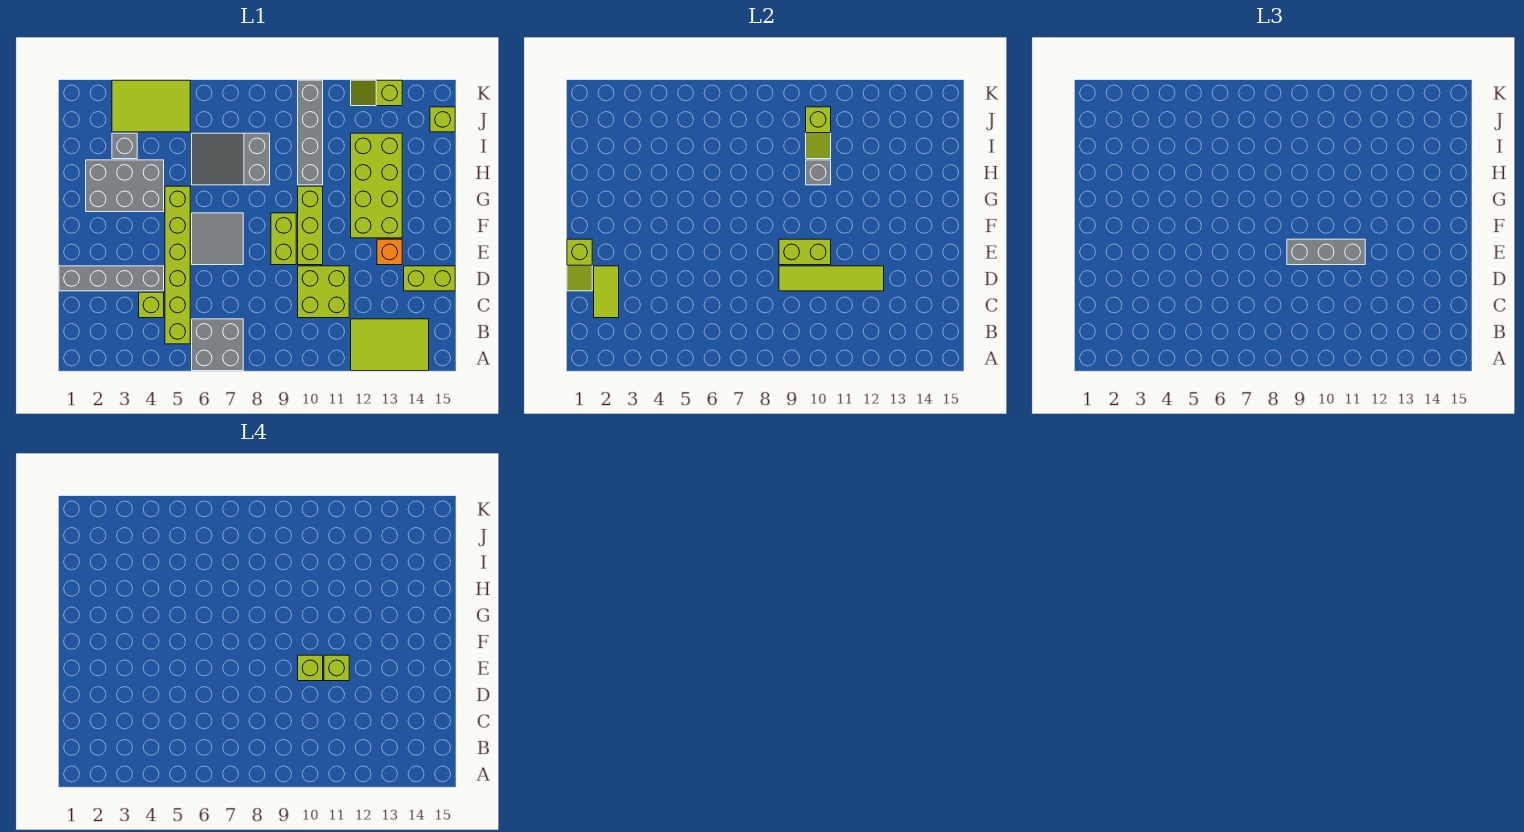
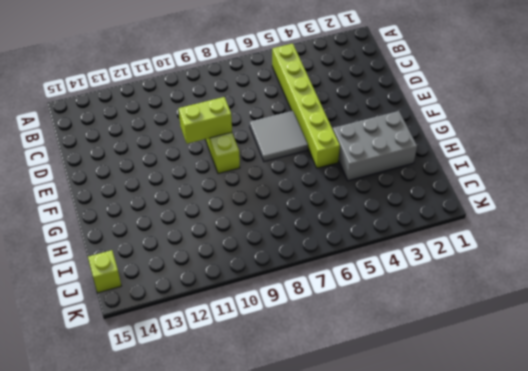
none -> grey 2x2 brick [192,319,243,371]
none -> lime 2x3 tile [351,319,429,371]
none -> lime 1x1 brick [139,292,164,318]

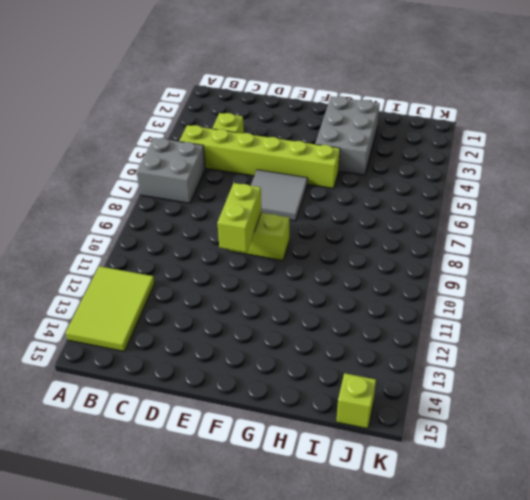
none -> lime 2x2 brick [298,266,349,318]
none -> grey 1x4 brick [59,266,164,291]
none -> lime 1x2 brick [404,266,455,291]

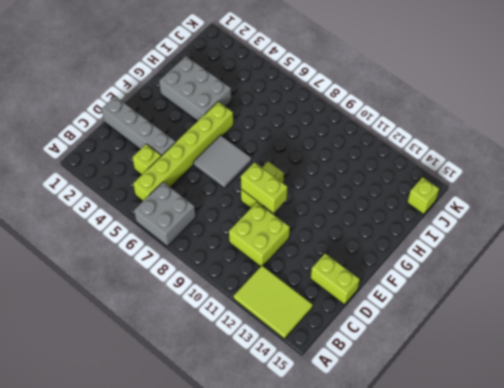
none -> lime 1x3 brick [298,186,323,265]
none -> orange 1x1 brick [377,239,402,265]
none -> lime 2x4 brick [351,133,402,238]

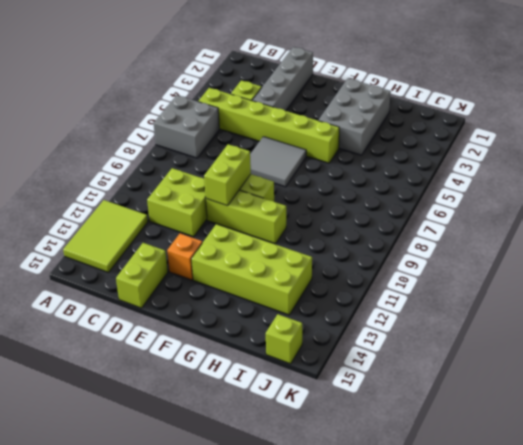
none -> grey 2x3 slope [192,133,270,185]
none -> grey 1x4 brick [298,80,323,185]
none -> grey 1x1 brick [112,133,137,159]

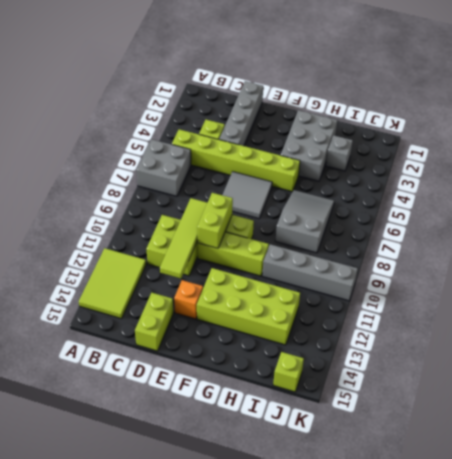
none -> lime 2x3 tile [112,80,190,132]
none -> lime 1x2 slope [351,80,402,106]
none -> lime 1x2 tile [594,266,619,318]

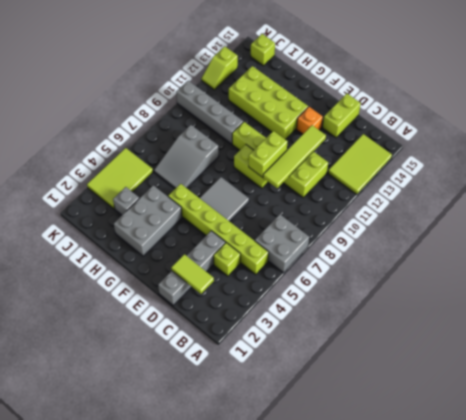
none -> lime 1x2 slope [567,239,592,291]
none -> grey 1x1 brick [806,160,831,185]
none -> lime 1x2 slope [806,107,831,159]

